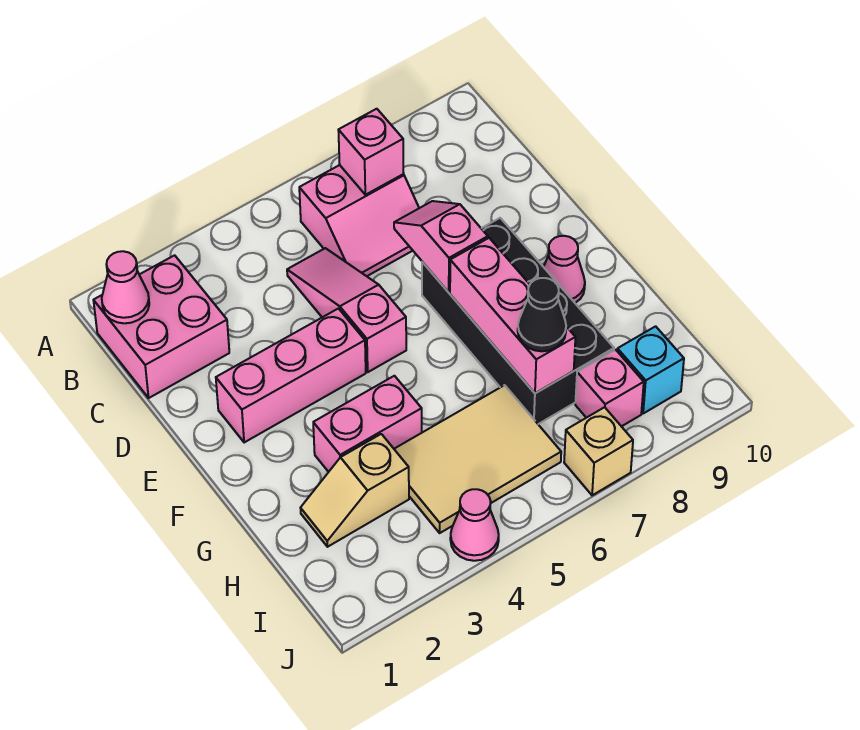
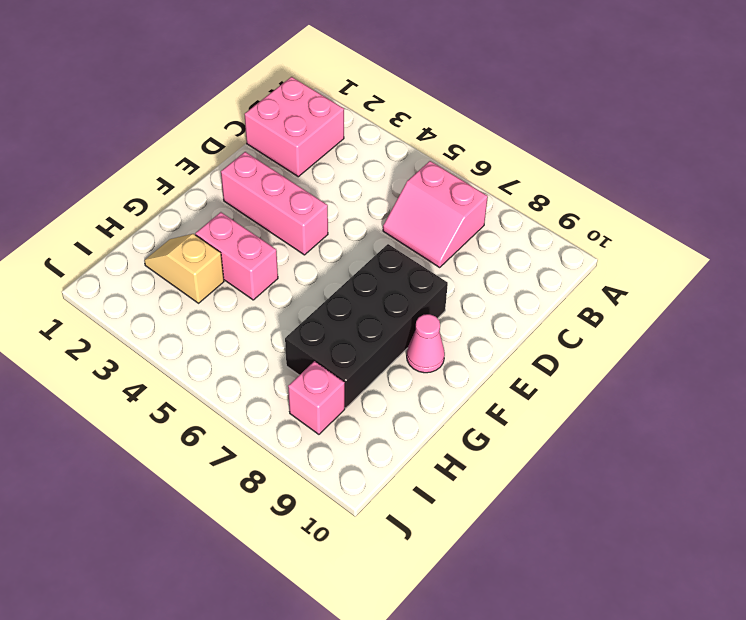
none -> pink 1x3 slope [287,248,406,372]
none -> tan 2x3 tile [394,385,561,533]
none -> cyan 1x1 brick [617,326,684,413]

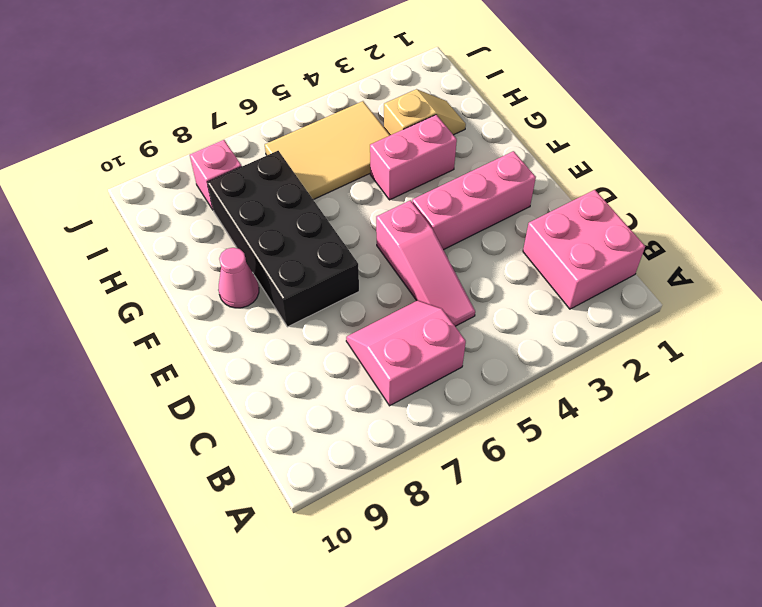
none -> cyan 1x1 brick [617,326,684,413]
none -> pink 1x1 cone [450,489,499,561]
none -> tan 1x1 brick [564,407,633,495]

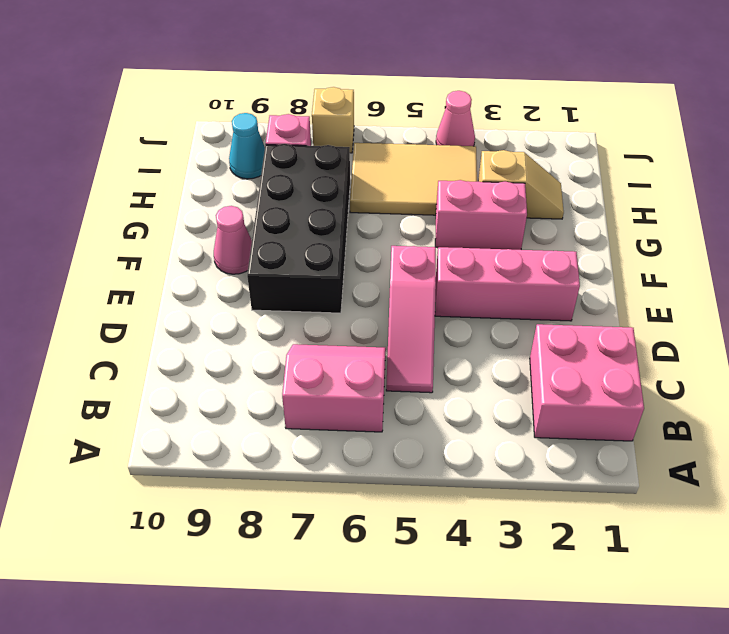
cyan 1x1 cone [229,113,265,179] -> cyan 1x1 brick [617,326,684,413]
none -> pink 1x1 cone [102,251,149,323]
none -> pink 1x1 brick [338,109,404,195]
none -> pink 1x2 slope [394,201,488,292]

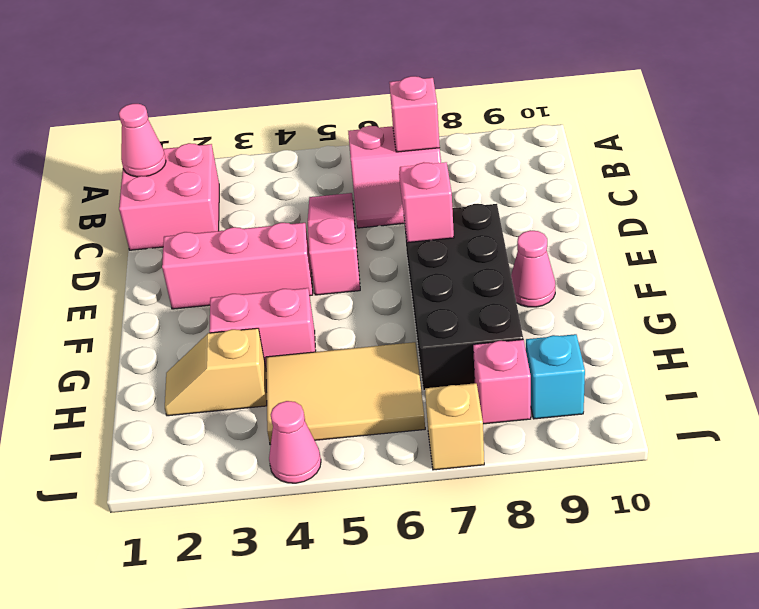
none -> pink 1x3 brick [450,238,575,393]
none -> black 1x1 cone [518,278,566,351]

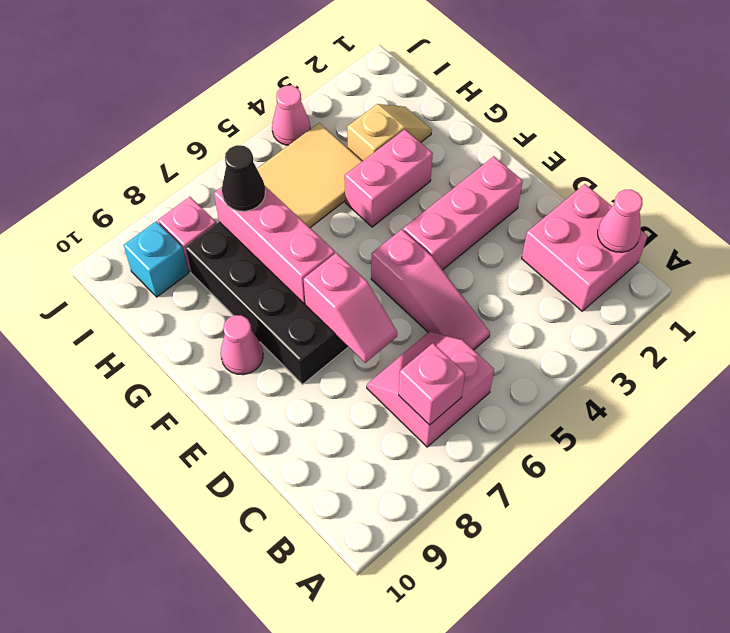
none -> tan 1x1 brick [564,407,633,495]

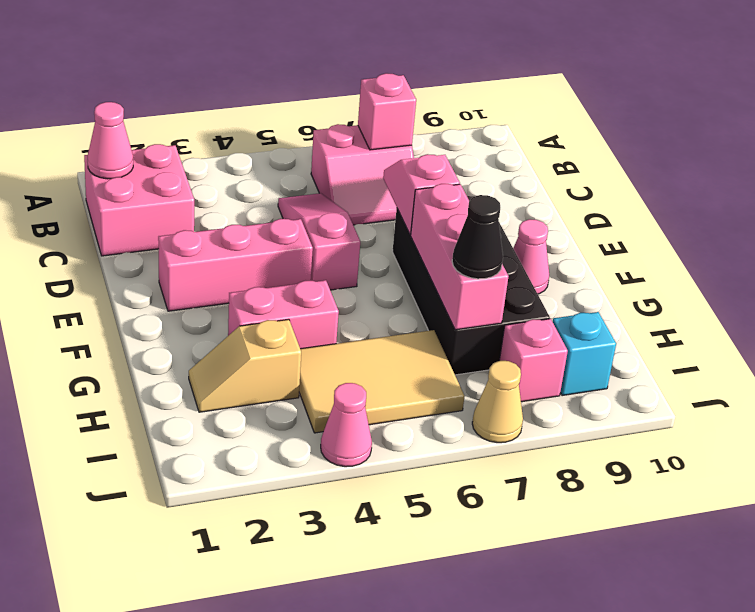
tan 1x1 cone [472,361,523,443] -> tan 1x1 brick [564,407,633,495]

